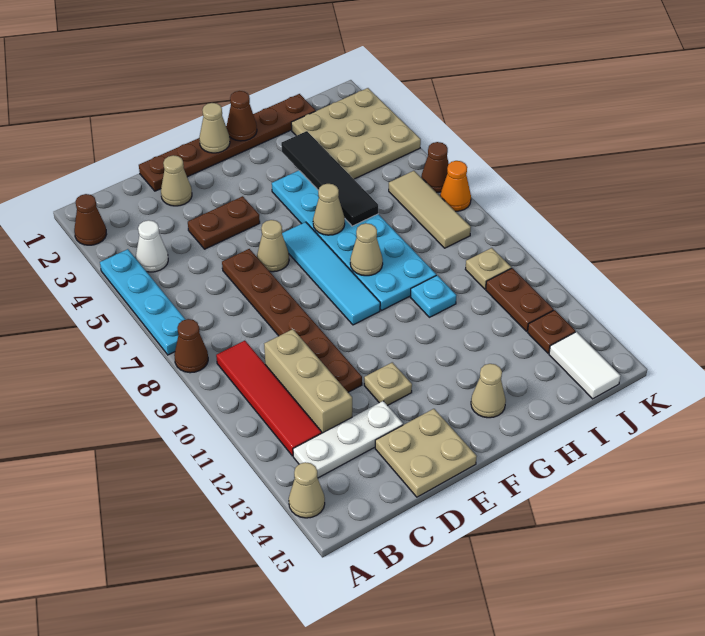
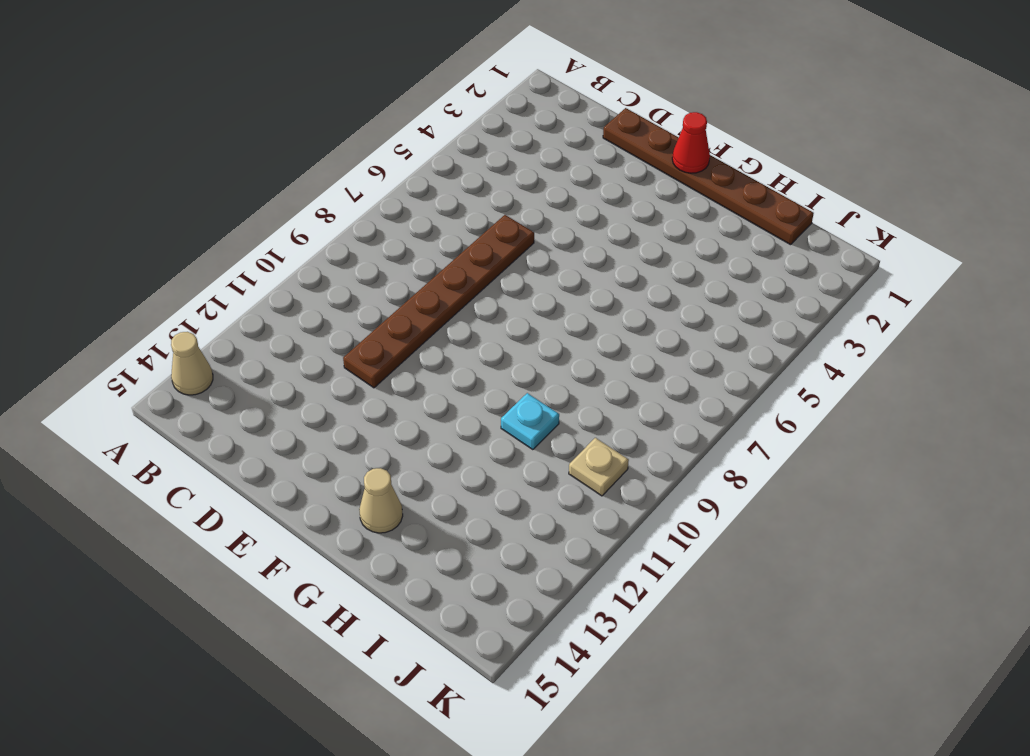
red 1x1 cone [672,112,710,173] -> tan 1x1 cone [199,103,230,153]
none -> brown 1x1 cone [74,194,107,245]
none -> cyan 1x4 plate [100,249,185,355]
none -> brown 1x1 cone [174,319,208,373]
none -> white 1x1 cone [136,220,168,272]

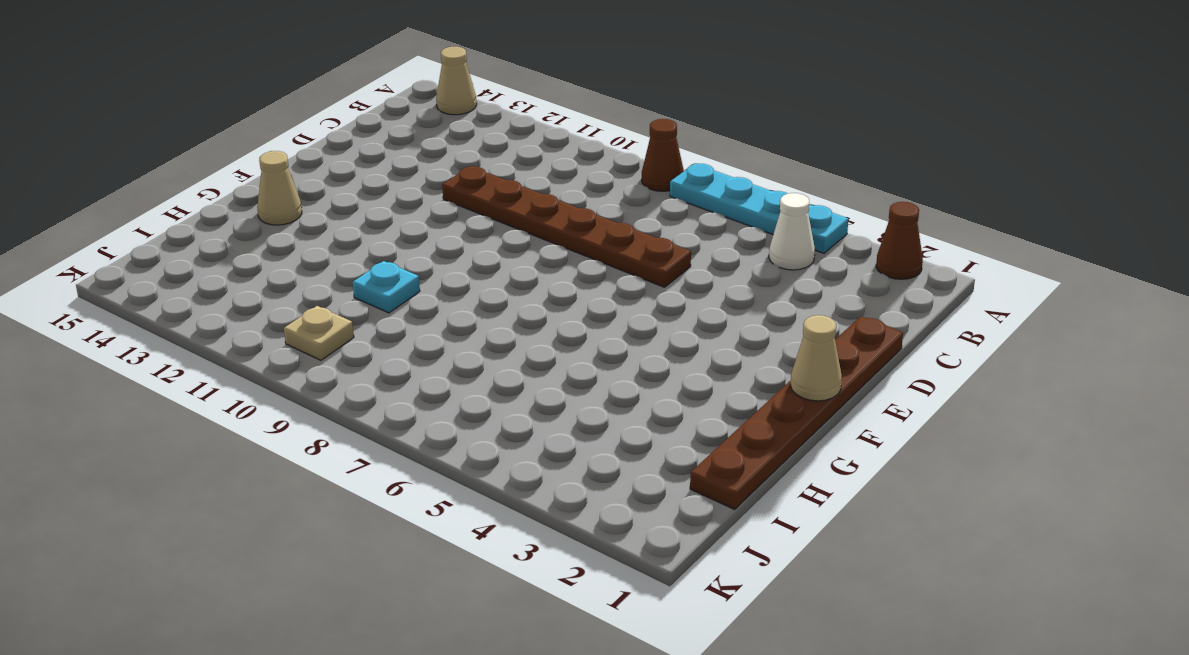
none -> red 1x4 tile [216,341,322,456]
none -> white 1x3 plate [293,401,403,478]
none -> tan 1x3 brick [264,329,352,433]
none -> tan 1x1 cone [161,155,192,206]

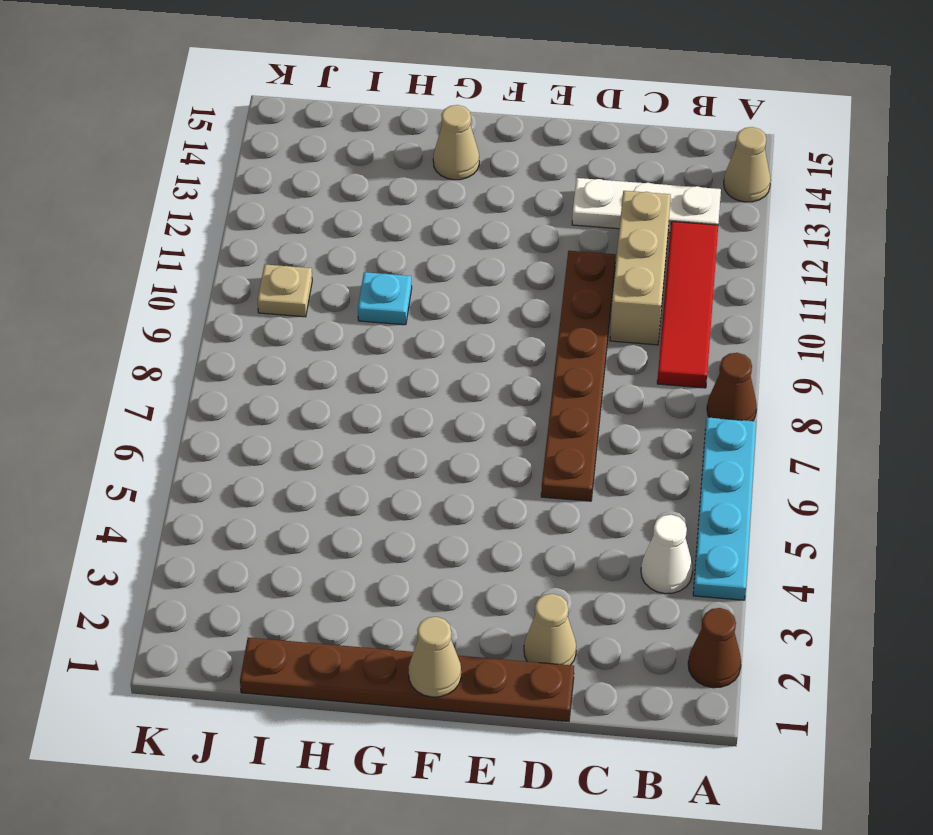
none -> brown 1x2 plate [188,196,260,249]
none -> tan 2x2 plate [375,409,477,497]
none -> tan 1x1 cone [257,220,289,272]
none -> tan 1x1 plate [364,362,412,406]

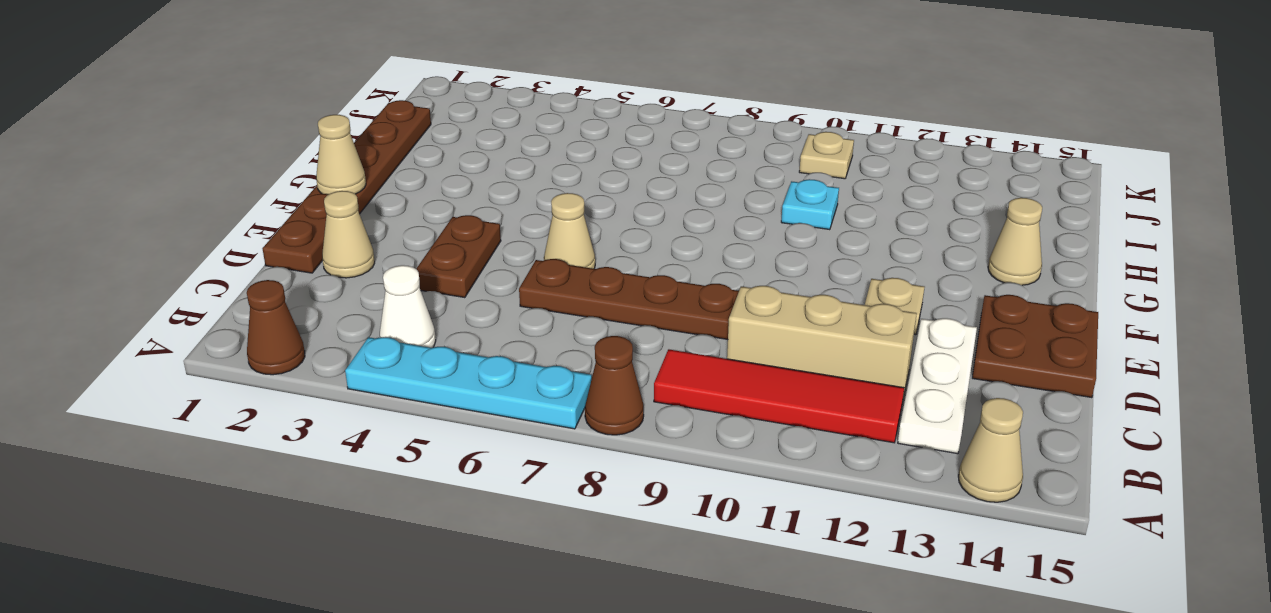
brown 2x2 plate [972,295,1098,398] -> tan 2x2 plate [375,409,477,497]
none -> cyan 1x4 tile [282,222,380,325]
none -> cyan 2x6 plate [272,171,436,311]
none -> tan 3x3 plate [291,88,421,179]
none -> tan 1x3 tile [389,171,471,248]

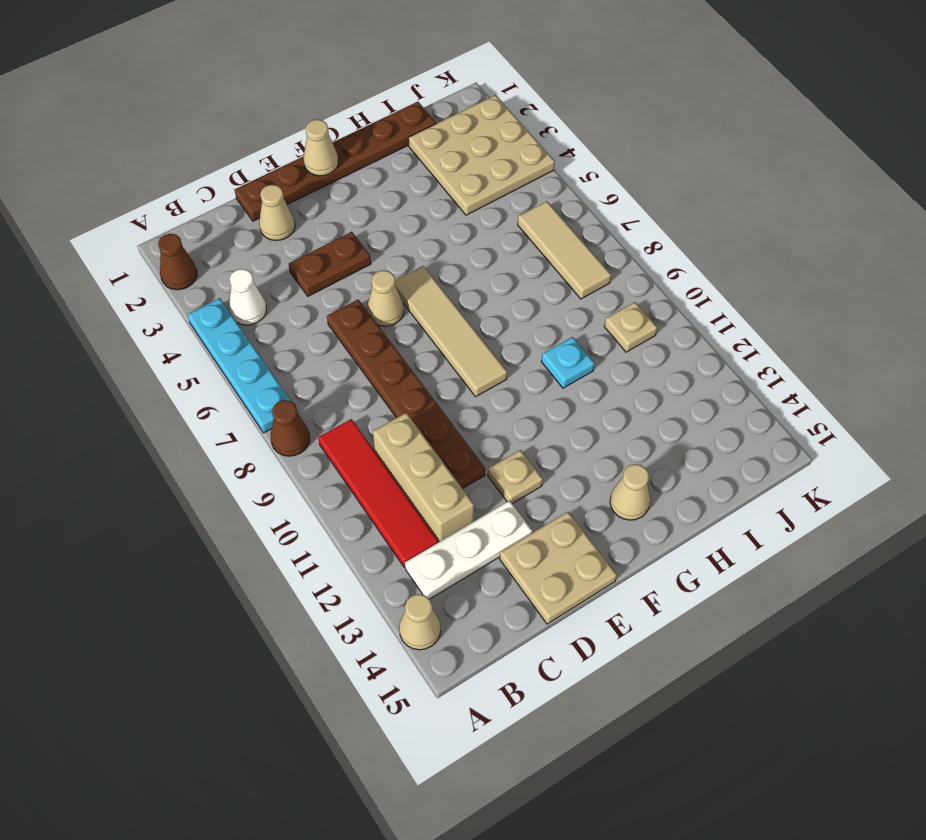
tan 1x4 tile [395,266,507,397] -> cyan 1x4 tile [282,222,380,325]
none -> cyan 2x6 plate [272,171,436,311]
none -> brown 1x2 plate [486,268,554,331]
none -> brown 1x1 plate [528,310,575,353]
none -> white 1x2 tile [549,332,620,399]

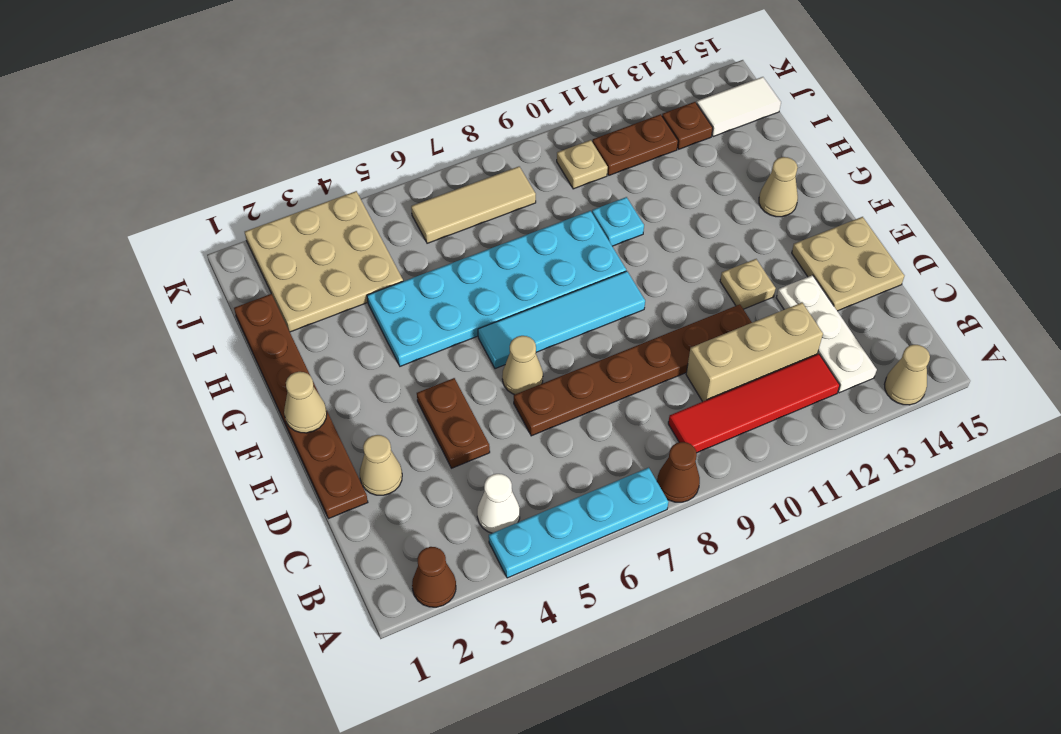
none -> brown 1x1 cone [421,142,449,192]
none -> orange 1x1 cone [440,161,471,211]
none -> brown 1x1 cone [227,91,257,141]
none -> tan 1x1 cone [313,184,345,235]

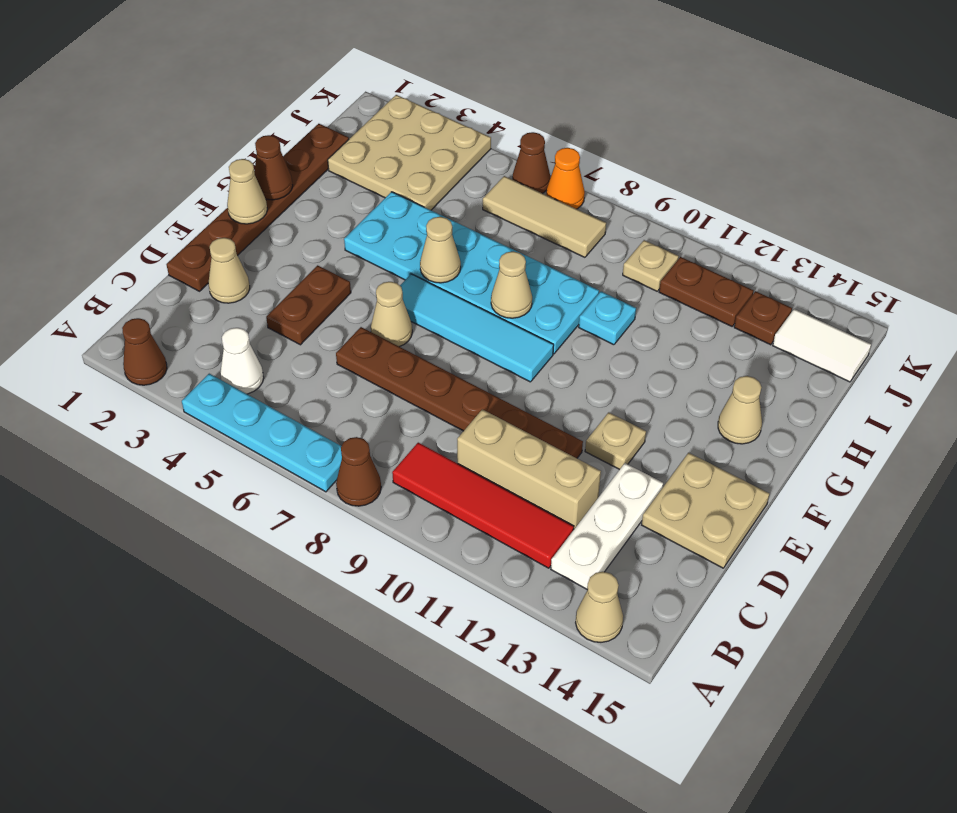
none -> black 1x4 tile [281,131,378,226]

